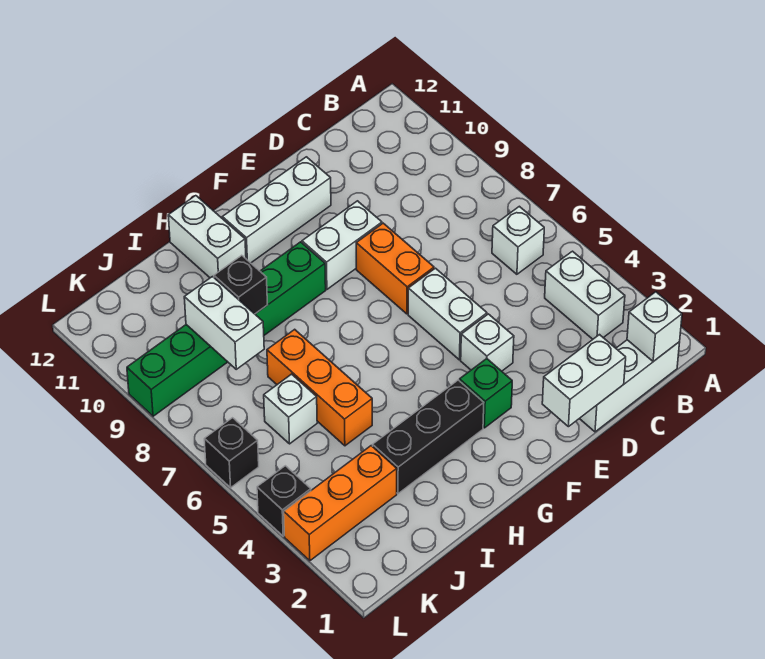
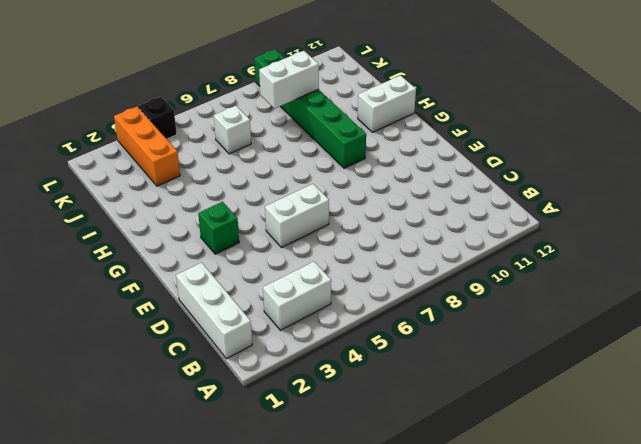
none -> white 1x1 brick [492,206,544,274]
none -> white 1x1 brick [461,314,514,371]
none -> orange 1x2 brick [356,223,434,314]

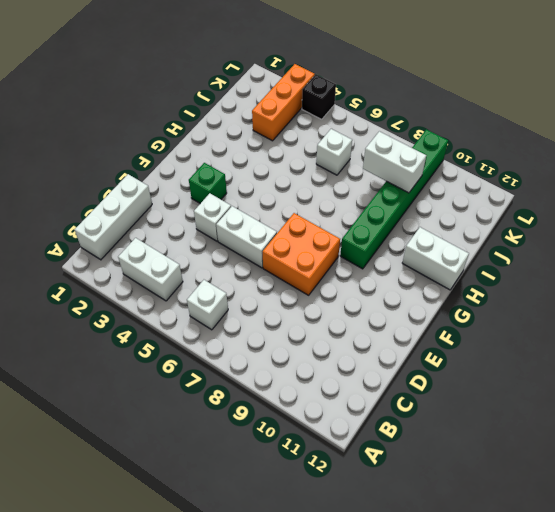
orange 2x2 brick [263,213,340,295] -> orange 1x2 brick [356,223,434,314]
none -> white 1x2 brick [302,201,382,289]
none -> white 1x3 brick [222,157,331,263]
none -> black 1x3 brick [373,380,484,494]

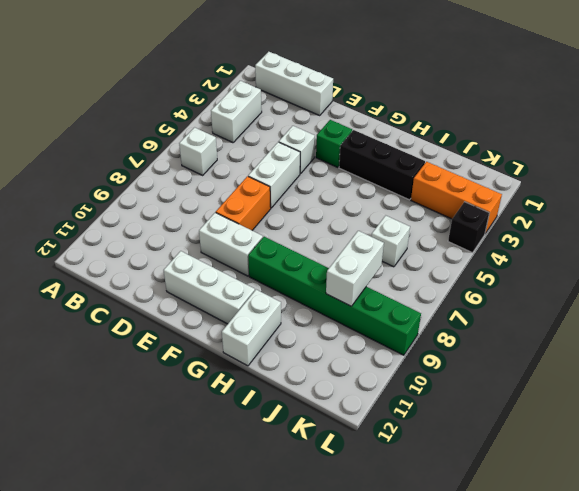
none -> orange 1x3 brick [267,329,372,446]
none -> black 1x1 brick [204,418,259,488]
none -> white 1x1 brick [627,292,682,361]

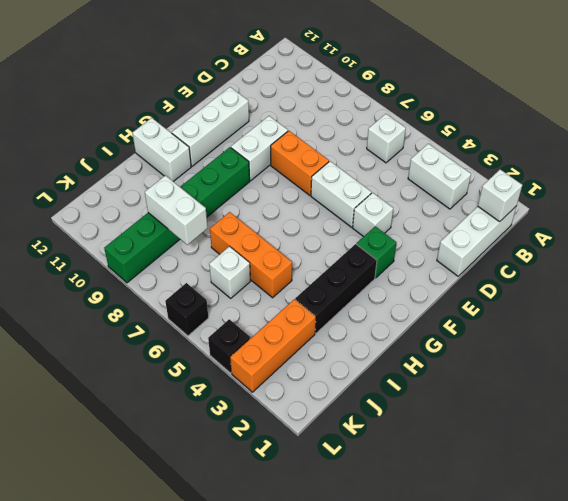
none -> white 1x2 brick [542,335,626,427]
none -> black 1x1 brick [214,255,267,314]

